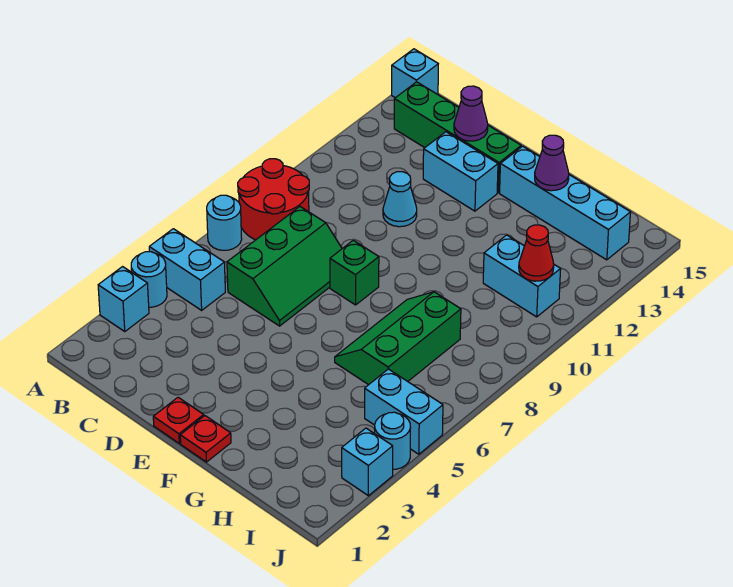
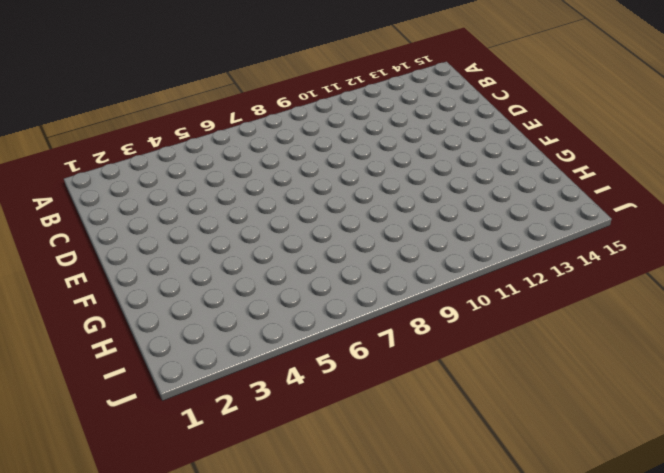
none -> cyan 1x1 brick [98,267,149,331]
none -> cyan 1x1 round brick [131,252,167,307]
none -> cyan 1x2 brick [149,229,225,310]

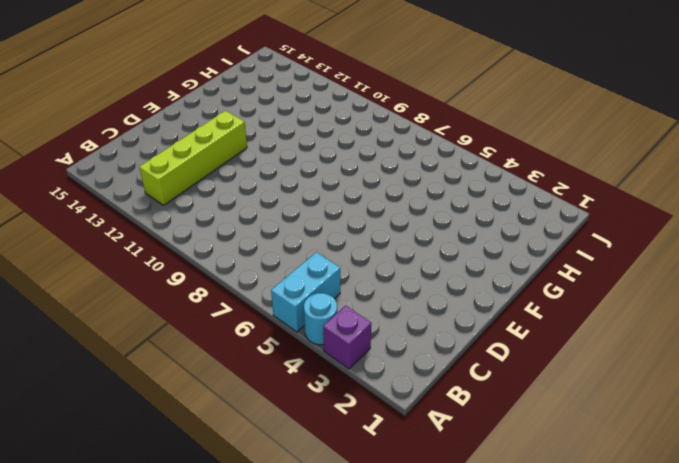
purple 1x1 brick [323,306,372,369] -> cyan 1x1 brick [98,267,149,331]
lime 1x4 brick [140,111,247,205] -> none
none -> cyan 1x1 round brick [207,195,242,250]
none -> red 2x2 round brick [238,159,309,240]
none -> cyan 1x1 brick [392,49,438,98]

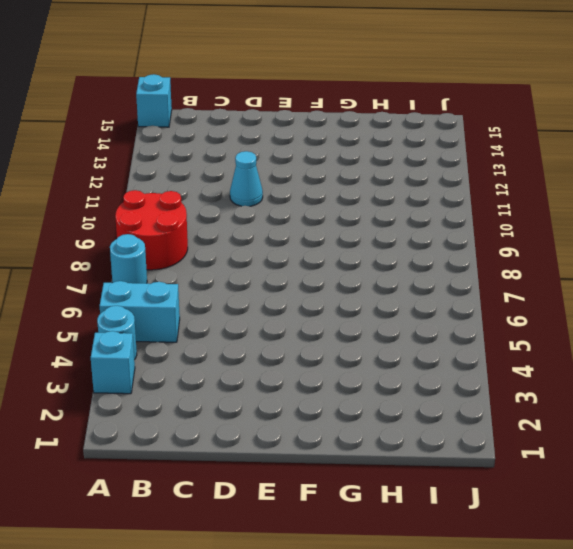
none -> green 1x4 brick [394,82,521,193]
none -> green 2x3 slope [227,207,342,326]
none -> cyan 1x2 brick [423,132,498,211]

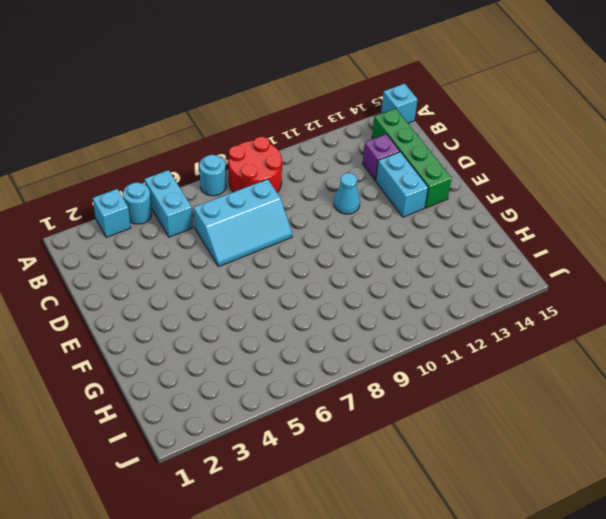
cyan 2x3 slope [194,179,292,267] -> green 2x3 slope [227,207,342,326]
purple 1x1 brick [362,134,400,180] -> none
none -> red 1x1 plate [153,397,204,443]
none -> green 1x1 brick [330,240,379,305]
none -> red 1x1 plate [180,416,231,462]

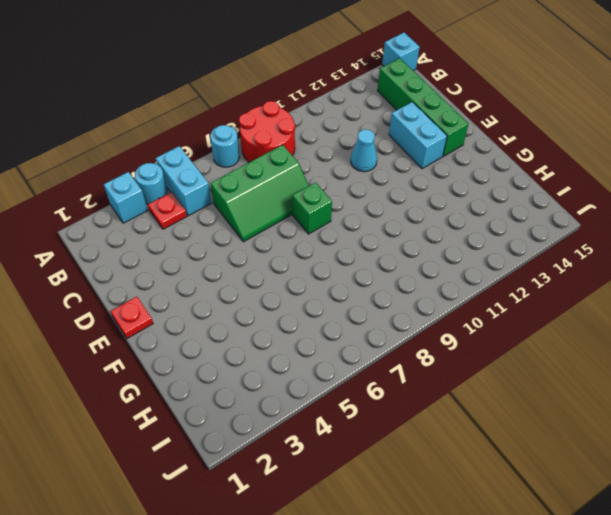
red 1x1 plate [148,192,187,229] -> red 1x1 plate moved to [180,416,231,462]
none -> cyan 1x4 brick [500,146,631,260]
none -> green 2x3 slope [335,292,461,385]
none -> cyan 1x2 brick [483,235,561,317]

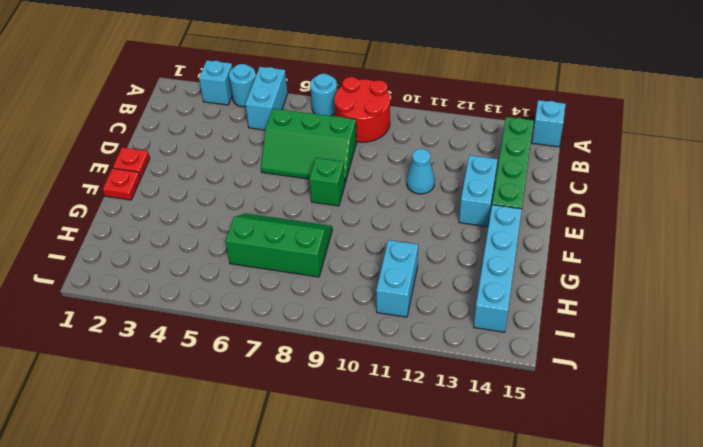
none -> cyan 1x2 brick [365,369,443,454]
none -> cyan 1x1 brick [342,428,393,496]
none -> cyan 1x1 round brick [375,412,410,469]

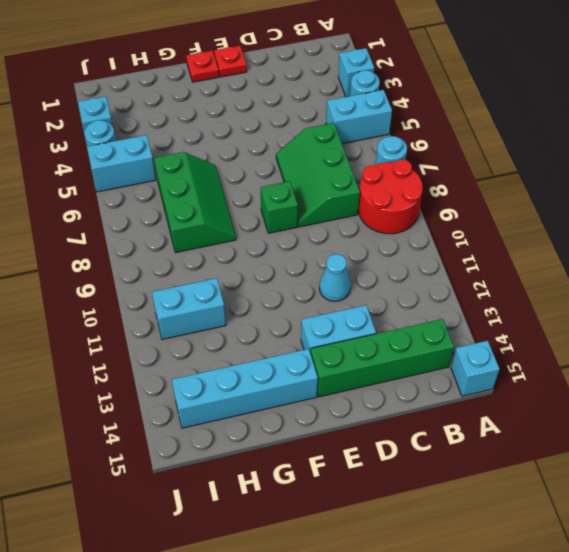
none -> purple 1x1 cone [454,86,488,141]
none -> purple 1x1 cone [535,135,569,191]
none -> red 1x1 cone [519,225,554,281]

